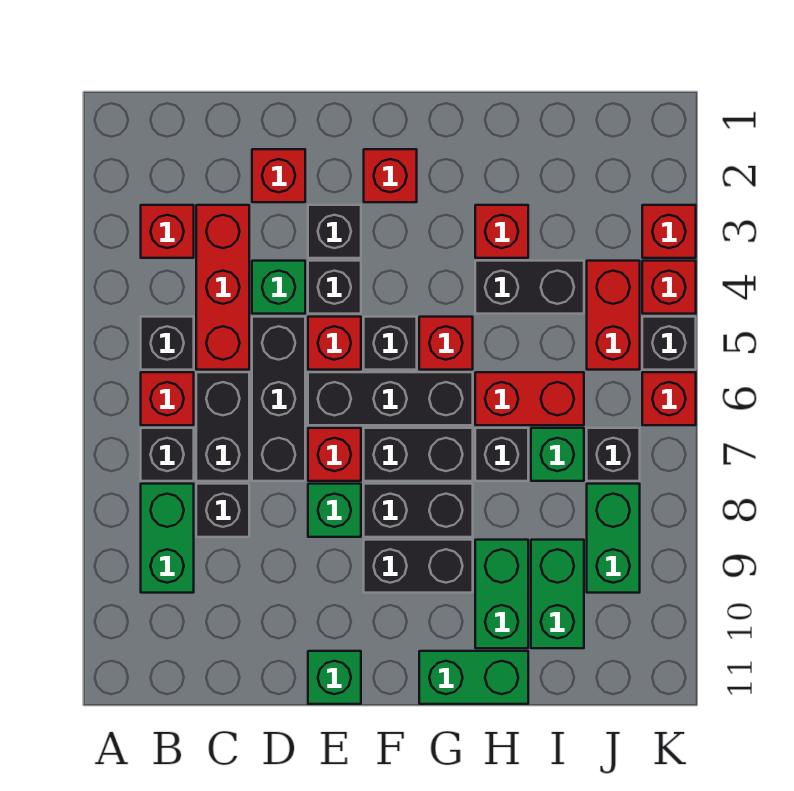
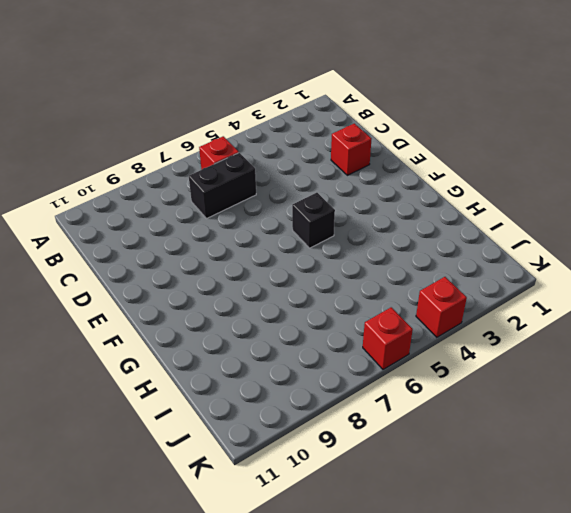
none -> red 1x1 brick [141,205,194,258]
none -> black 1x1 brick [141,317,194,370]
none -> black 1x1 brick [141,428,194,481]
none -> green 1x2 brick [141,484,194,593]

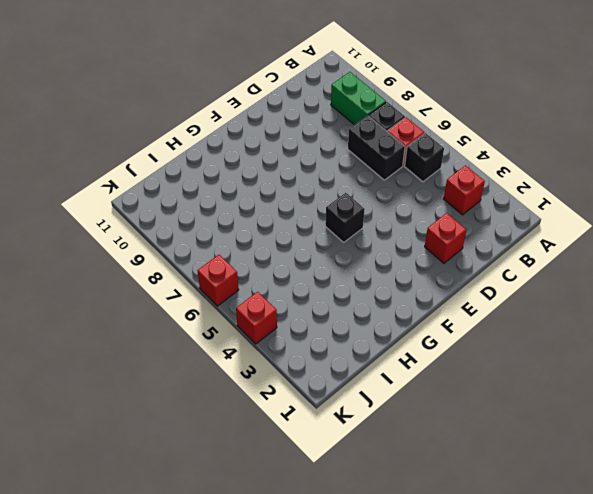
none -> red 1x3 brick [196,205,249,370]
none -> black 1x1 brick [196,484,249,537]
none -> green 1x1 brick [252,261,305,314]
none -> black 1x3 brick [252,317,305,481]

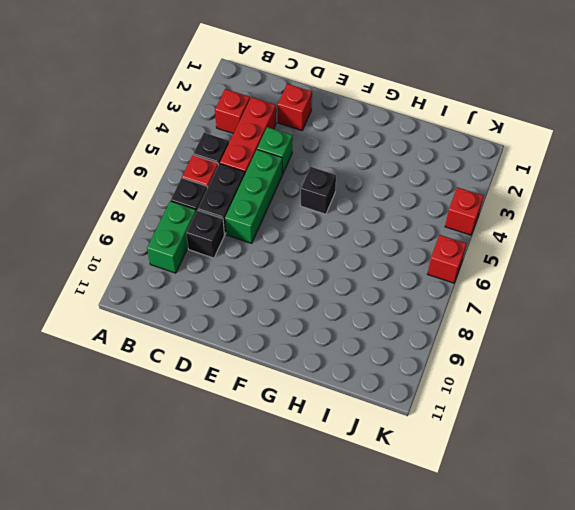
green 1x3 brick [225,150,282,243] -> black 1x3 brick [252,317,305,481]
none -> black 1x1 brick [308,205,361,258]
none -> black 1x1 brick [308,261,361,314]
none -> red 1x1 brick [308,317,361,370]
none -> black 1x3 brick [308,372,473,425]

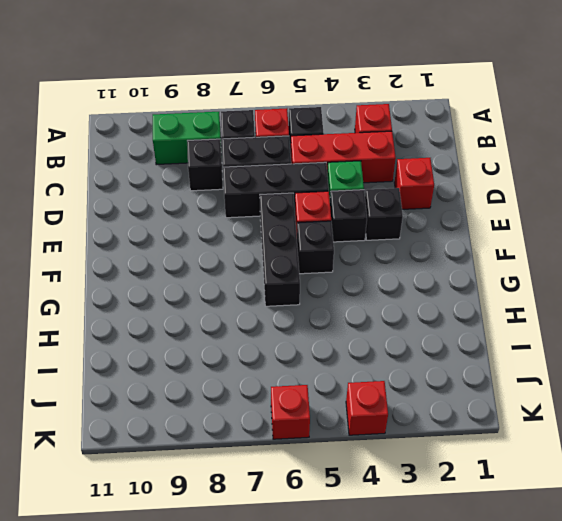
none -> red 1x1 brick [308,428,361,481]
none -> green 1x1 brick [308,484,361,537]
none -> green 1x1 brick [308,651,361,704]
none -> red 1x1 brick [364,149,417,202]

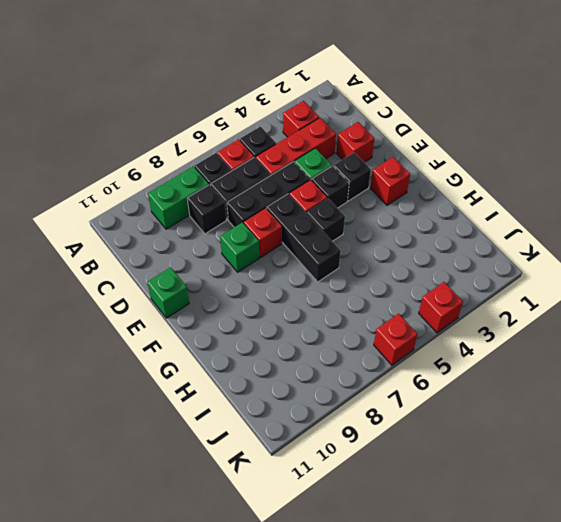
none -> black 1x2 brick [364,428,473,481]
none -> black 1x2 brick [364,484,473,537]
none -> black 1x2 brick [364,540,473,593]
none -> red 1x1 brick [419,317,473,370]

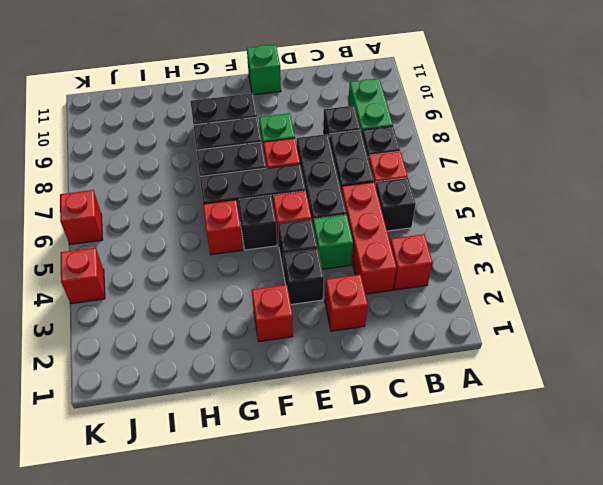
none -> green 1x2 brick [419,651,528,704]
none -> red 1x1 brick [475,205,528,258]
none -> black 1x2 brick [475,261,584,314]
none -> red 1x2 brick [475,372,584,425]

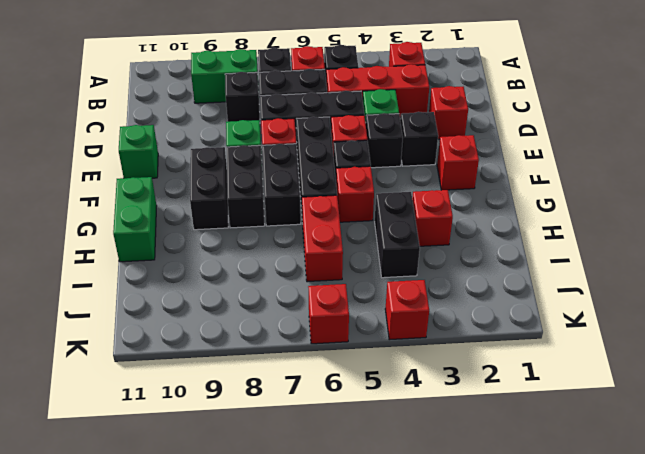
none -> black 1x1 brick [475,428,528,481]
none -> green 1x2 brick [475,540,528,648]
none -> green 1x1 brick [531,428,584,481]
none -> green 1x2 brick [531,540,584,648]

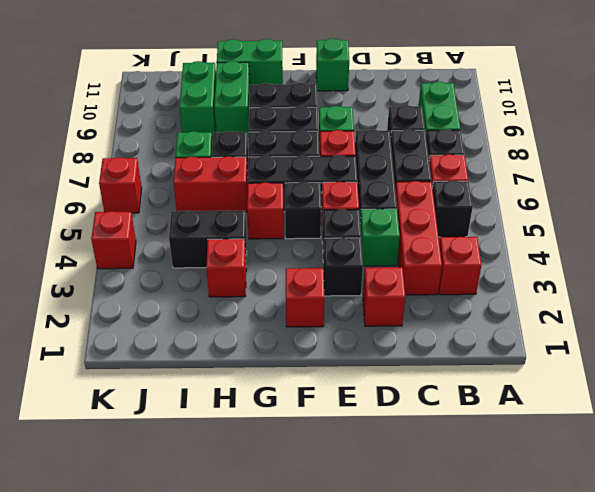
none -> red 1x2 brick [587,261,640,370]
none -> black 1x1 brick [587,428,640,481]
none -> green 1x2 brick [587,484,640,593]
none -> red 1x1 brick [642,205,696,258]

